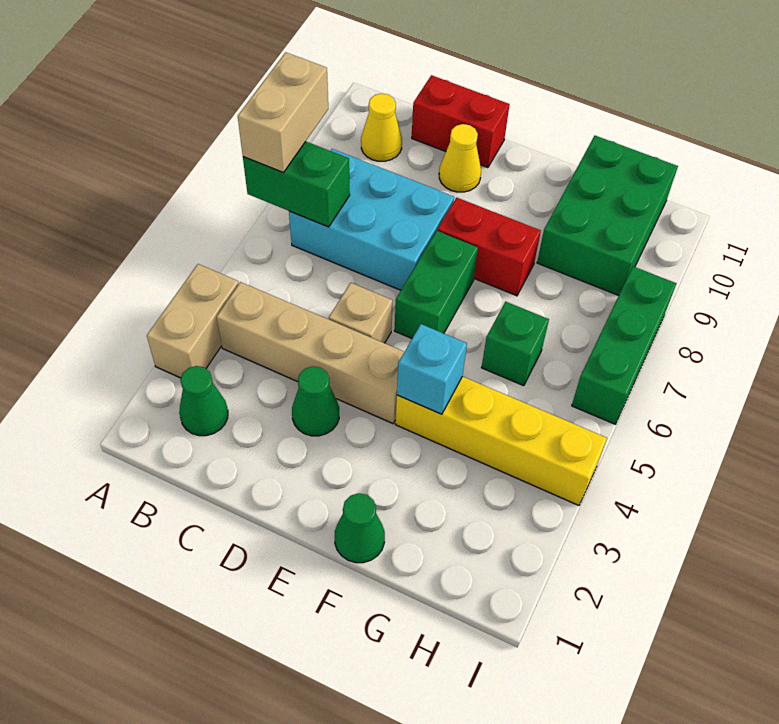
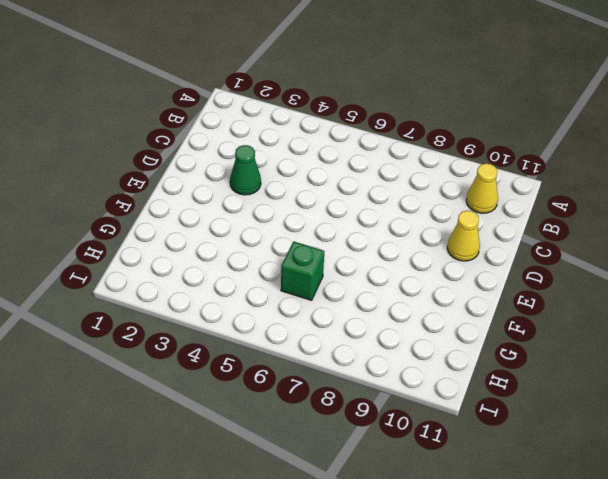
none -> tan 1x2 brick [147,264,239,378]
none -> green 1x1 cone [179,366,228,436]
none -> tan 1x4 brick [217,282,404,424]

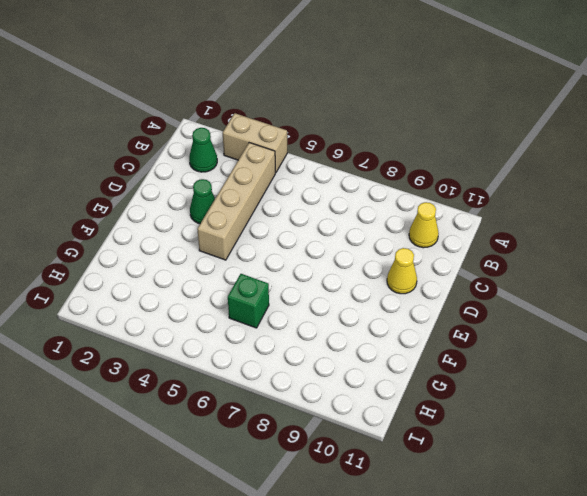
none -> cyan 2x3 brick [289,149,454,290]
none -> red 1x2 brick [412,75,510,168]
none -> tan 1x1 brick [329,283,393,343]

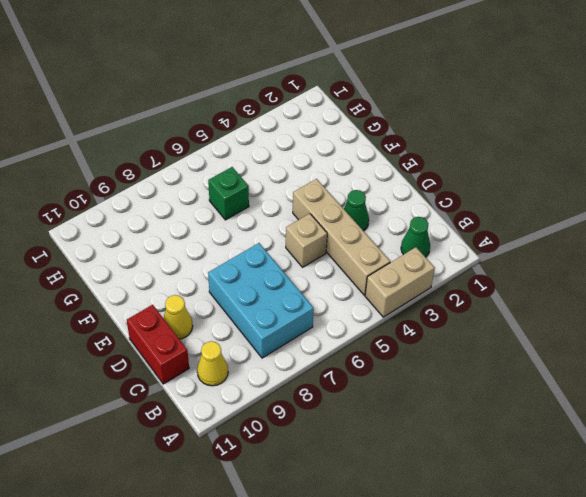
none -> green 1x2 brick [394,231,478,338]
none -> red 1x2 brick [437,198,541,296]
none -> green 1x1 cone [335,493,385,563]

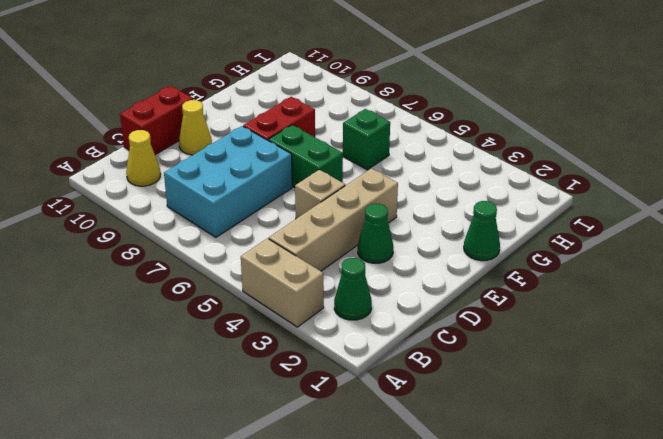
none -> yellow 1x4 brick [395,376,607,505]
none -> green 2x3 brick [537,136,678,296]
none -> green 1x3 brick [572,267,676,424]

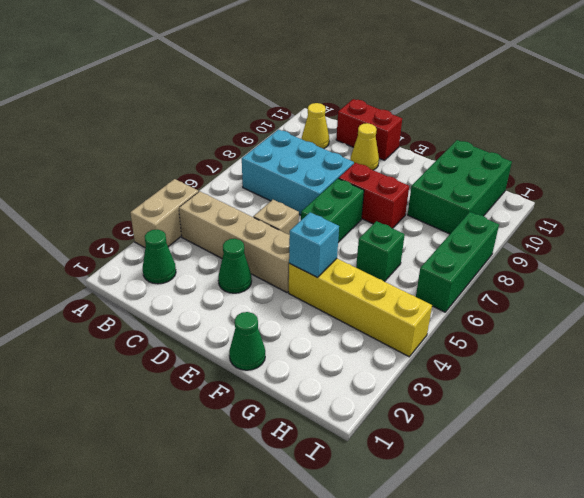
none -> green 1x2 brick [243,142,350,227]
none -> tan 1x2 brick [238,52,328,172]

